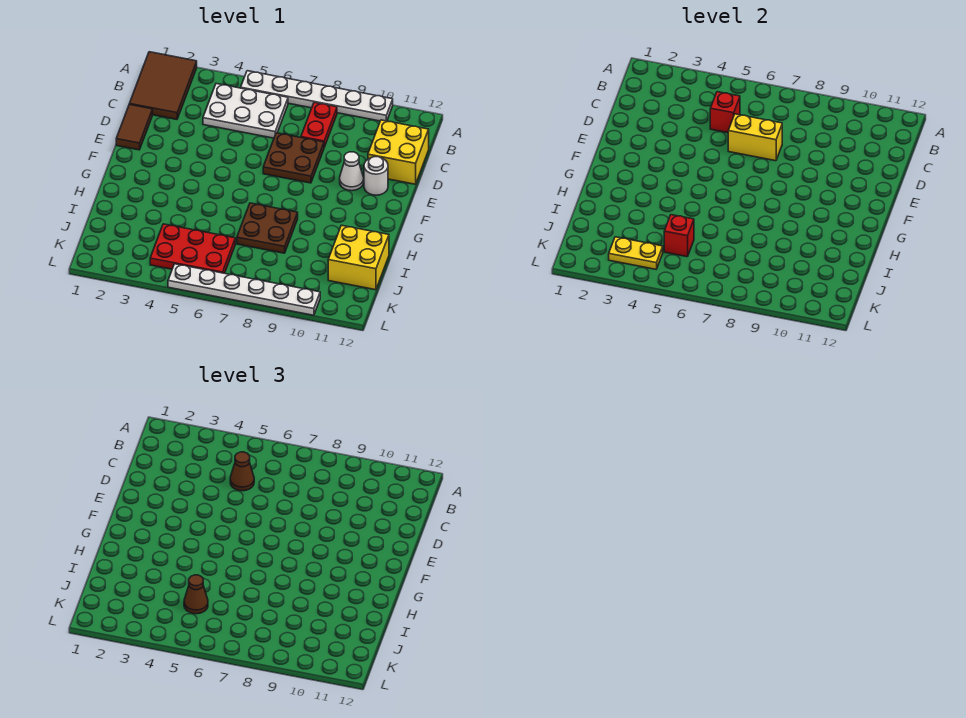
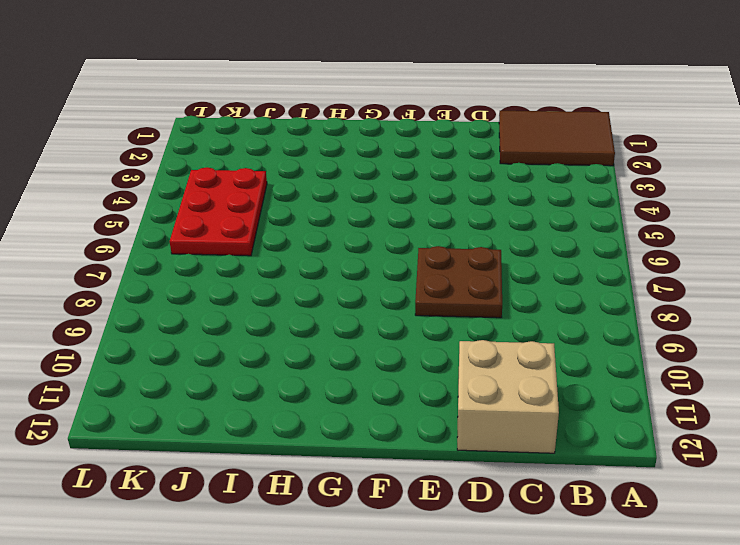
tan 2x2 brick [457,340,559,453] -> yellow 2x2 brick [368,120,429,184]
none -> white 1x6 plate [241,71,393,121]
none -> white 2x3 plate [203,84,288,138]
none -> red 1x2 plate [301,102,337,147]

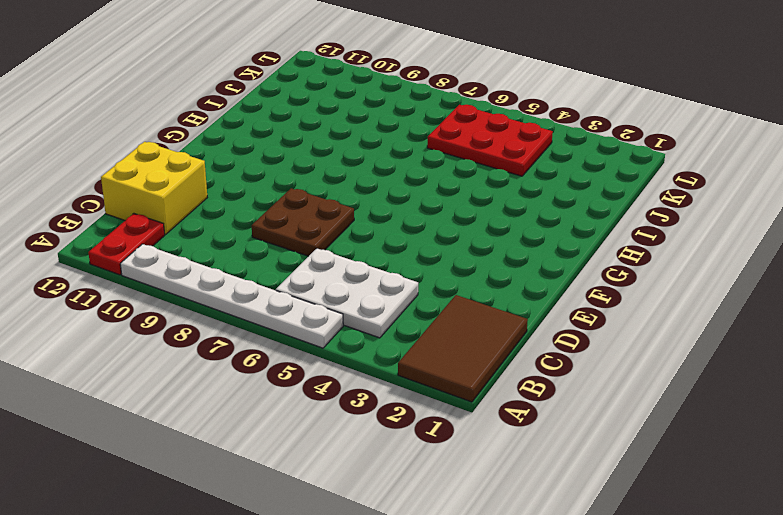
red 1x2 plate [88,214,165,275] -> red 1x2 plate moved to [301,102,337,147]
none -> brown 1x2 tile [116,104,152,150]
none -> white 1x1 cone [340,152,364,191]
none -> white 1x1 round brick [364,157,388,195]

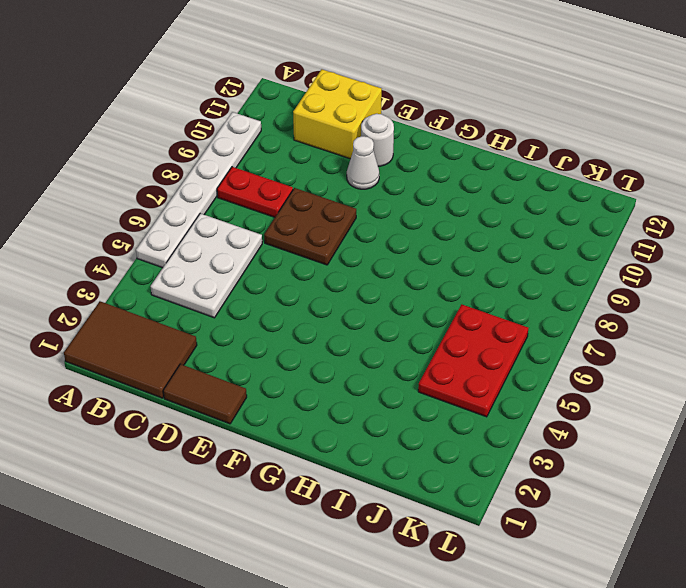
none -> brown 2x2 plate [237,203,298,253]
none -> yellow 2x2 brick [328,225,389,290]
none -> white 1x6 plate [168,264,320,315]

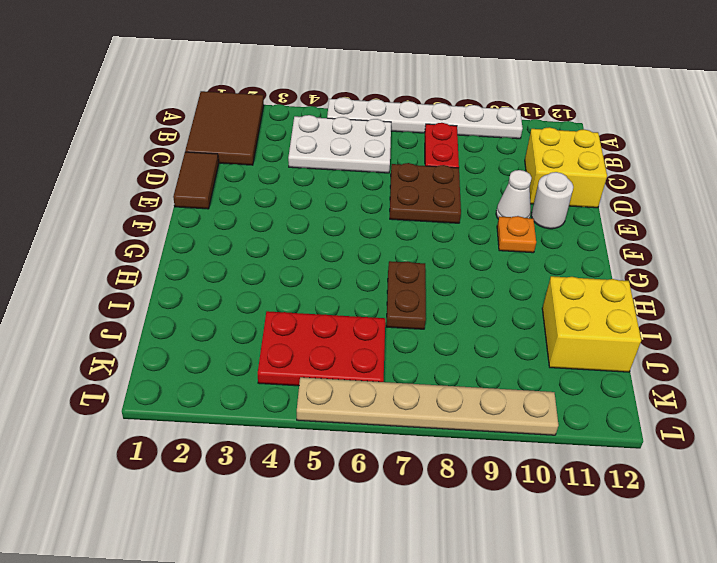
orange 1x1 plate [497,216,536,253] -> none
brown 1x2 plate [386,261,426,329] -> brown 2x2 plate [237,203,298,253]
tan 1x6 plate [297,377,558,435] -> white 1x6 plate [168,264,320,315]
none -> red 1x1 brick [710,92,740,133]
none -> yellow 1x2 brick [728,114,782,161]
none -> red 1x1 brick [664,215,694,257]

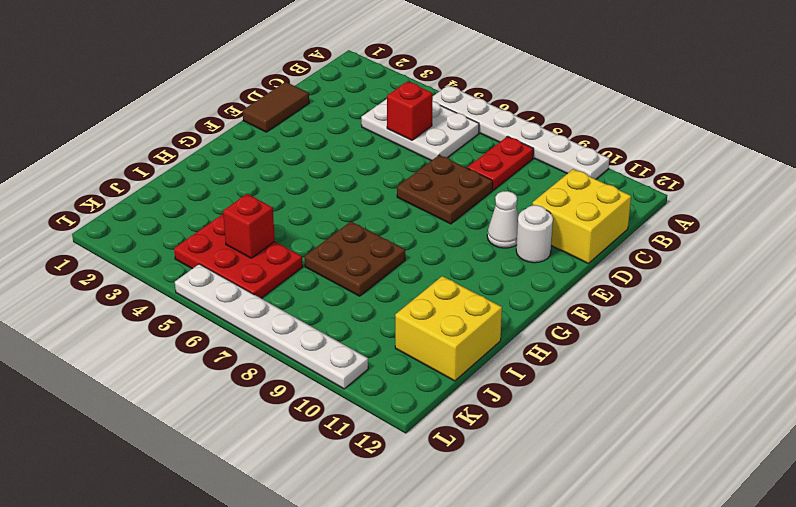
none -> brown 2x3 tile [130,52,197,119]
none -> yellow 1x2 brick [728,114,782,161]
none -> yellow 1x2 plate [609,237,663,269]

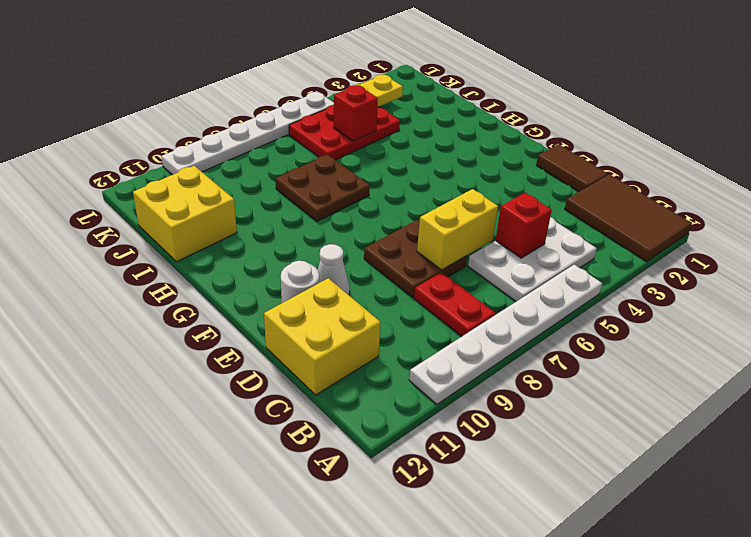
none -> brown 1x1 cone [230,452,254,491]
none -> brown 1x1 cone [184,575,208,614]

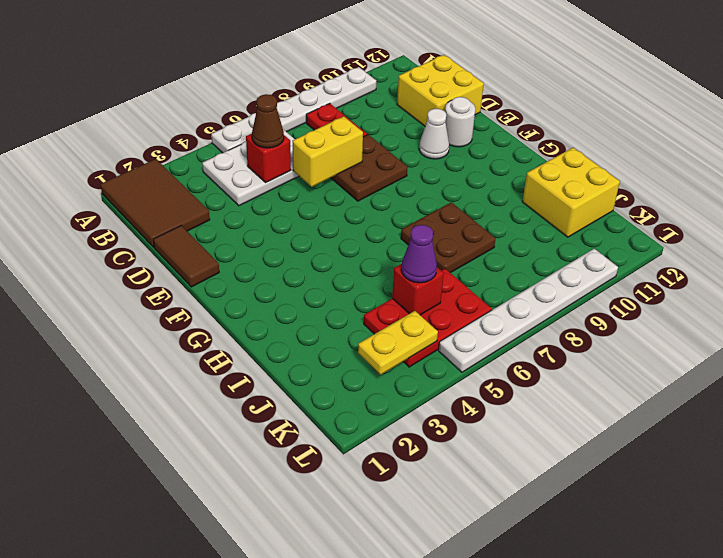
purple 1x1 cone [401,225,437,283] -> brown 1x1 cone [184,575,208,614]

